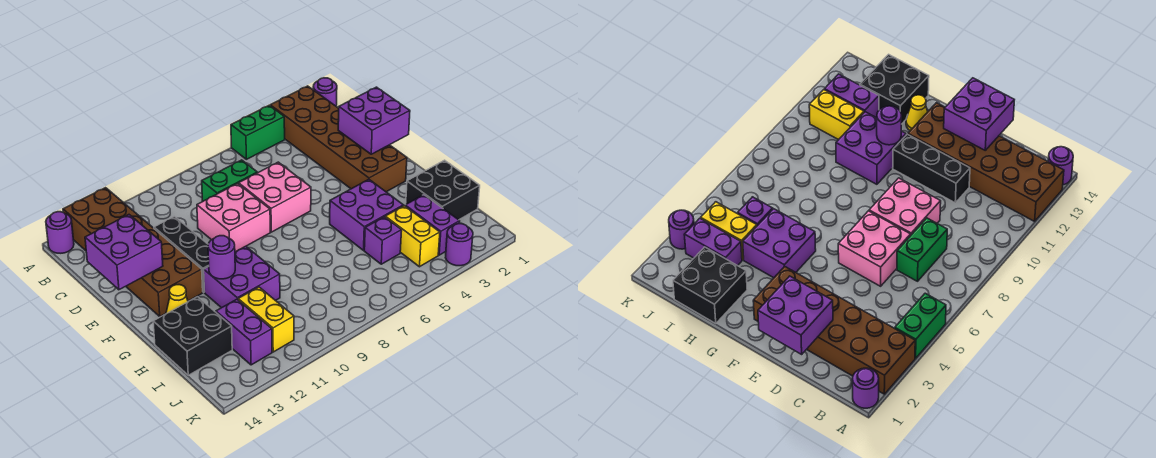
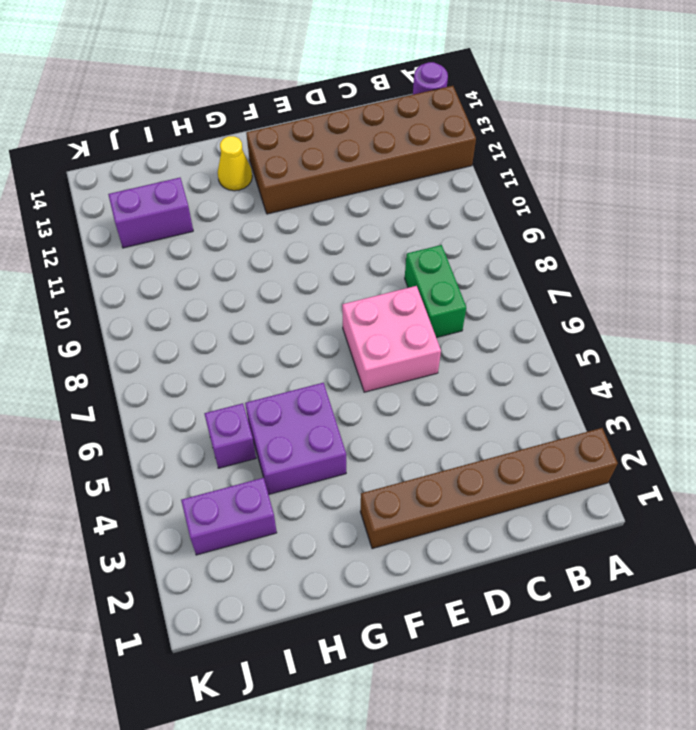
brown 1x6 brick [360,428,618,549] -> brown 2x6 brick [270,86,407,192]
none -> purple 1x1 round brick [313,78,337,106]
none -> green 1x2 brick [231,105,285,159]
none -> pink 2x2 brick [197,184,270,252]

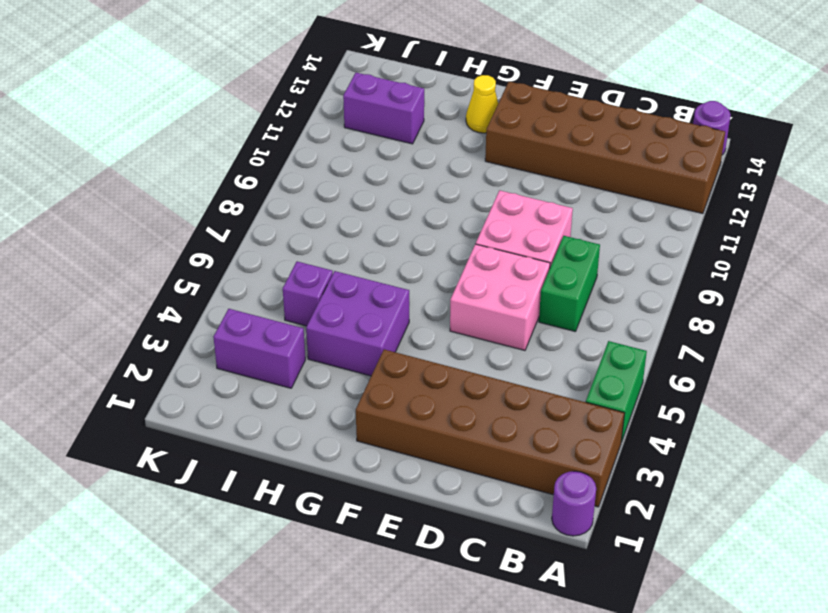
none -> black 1x3 brick [154,216,209,292]
none -> purple 2x2 brick [204,246,280,308]
none -> black 2x2 brick [406,160,480,220]

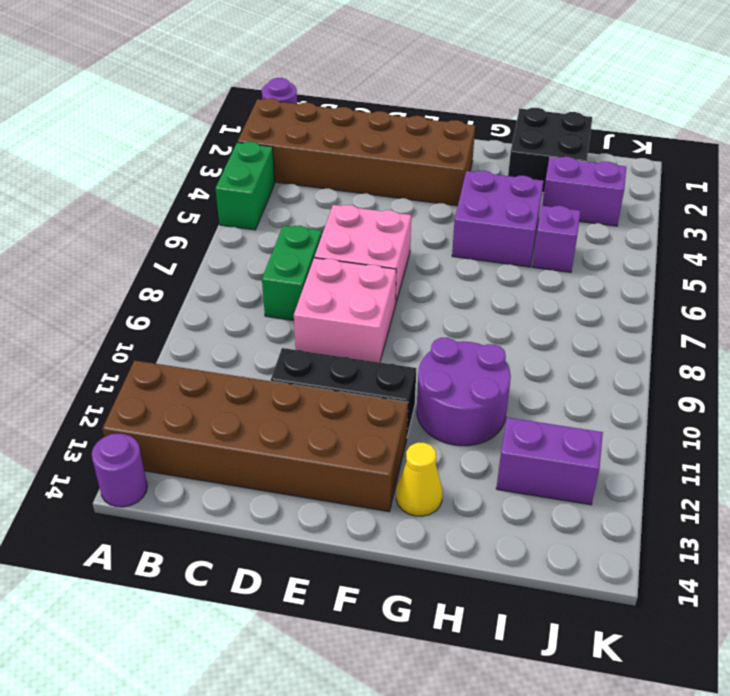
purple 2x2 round brick [417,338,511,446] -> purple 2x2 brick [204,246,280,308]
none -> black 2x2 brick [153,297,232,375]
none -> yellow 1x2 brick [385,206,440,267]
none -> yellow 1x2 brick [238,287,294,352]

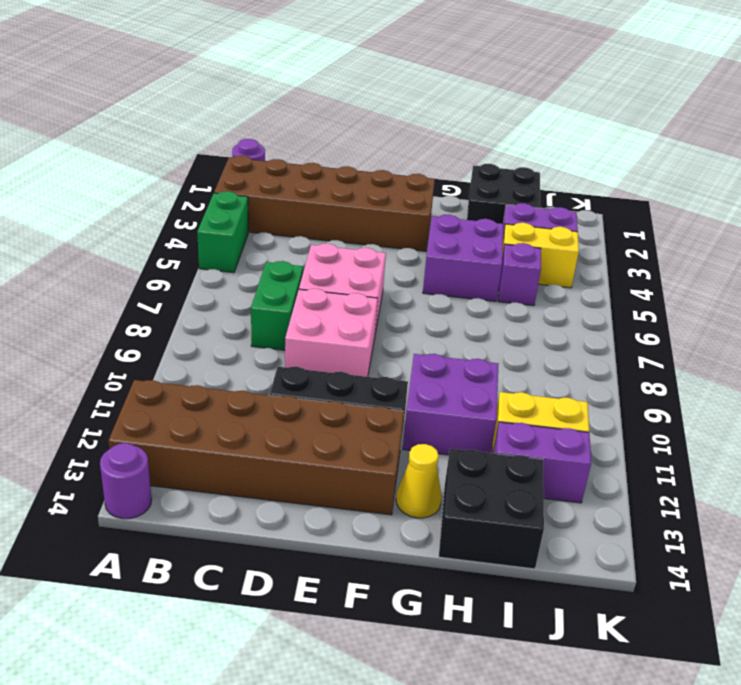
none -> purple 1x1 round brick [446,223,473,266]
none -> purple 2x2 brick [338,87,410,154]
none -> purple 2x2 brick [85,215,163,290]

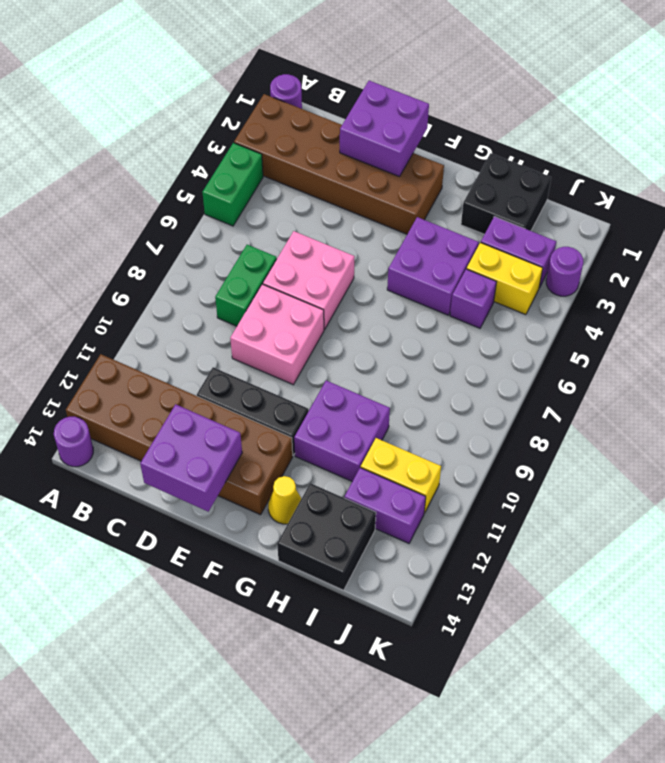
none -> purple 1x1 round brick [208,236,235,279]

